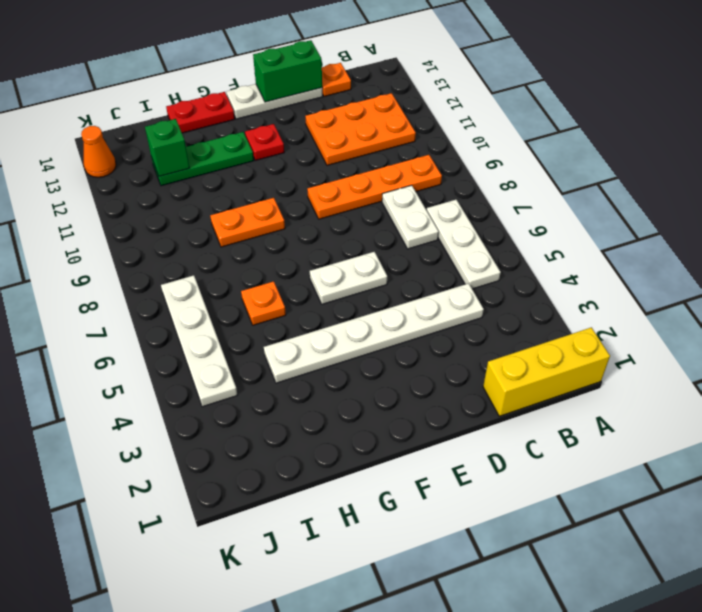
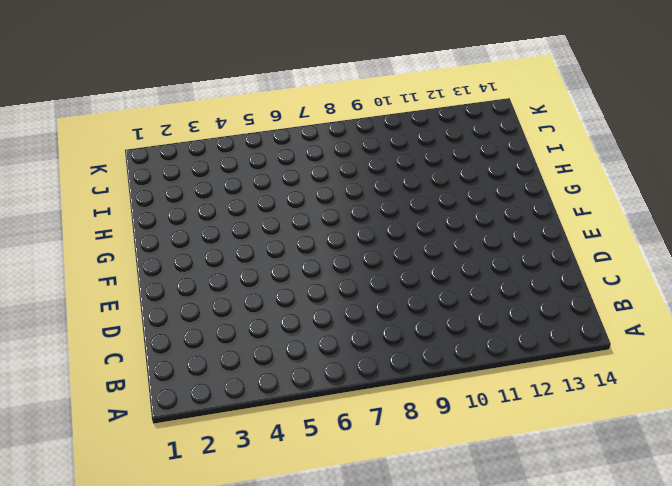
none -> yellow 1x3 brick [483,327,610,416]
none -> white 1x3 plate [427,200,501,289]
none -> orange 1x4 plate [307,155,442,219]

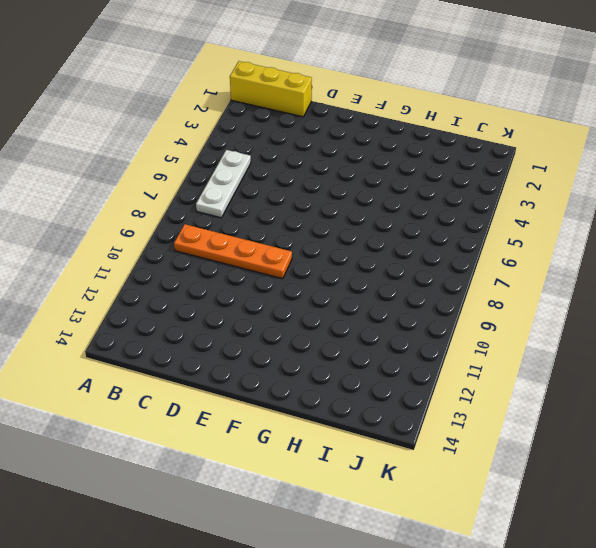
none -> orange 2x3 plate [305,93,416,165]
none -> white 1x6 plate [264,283,484,383]
none -> white 1x2 plate [382,185,439,249]

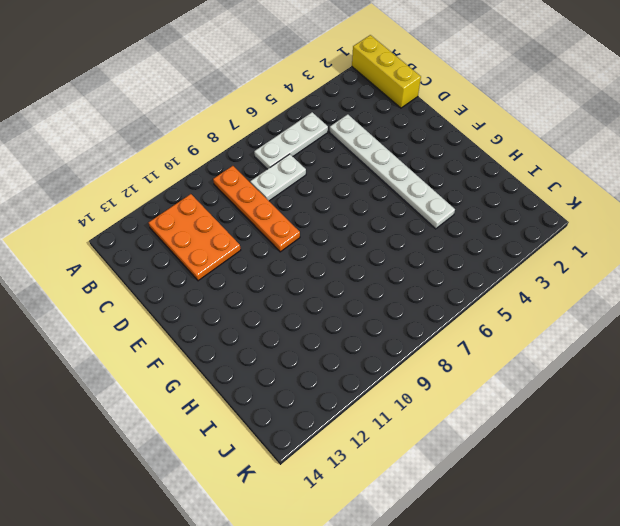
none -> orange 1x1 plate [322,63,351,96]
none -> white 1x3 plate [226,84,323,119]
none -> white 1x2 plate [310,252,387,304]

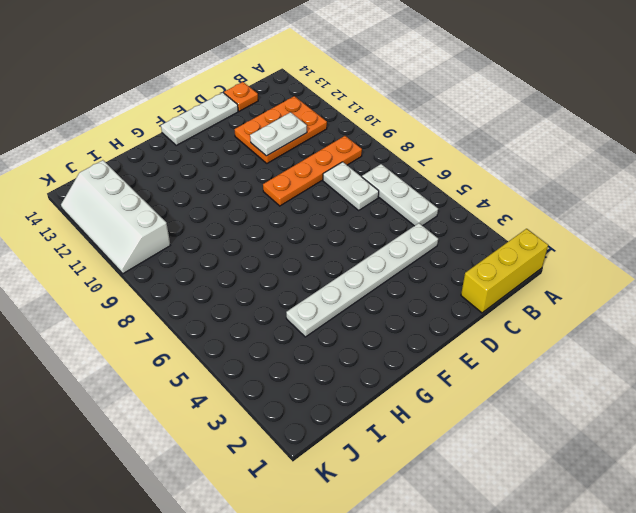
white 1x2 plate [250,112,307,156] -> white 1x2 plate moved to [310,252,387,304]
white 2x4 slope [61,160,170,274] -> orange 1x1 cone [81,126,116,177]
none -> red 1x1 plate [245,124,284,161]
none -> orange 1x2 plate [210,198,285,247]
none -> green 1x3 plate [151,132,254,186]

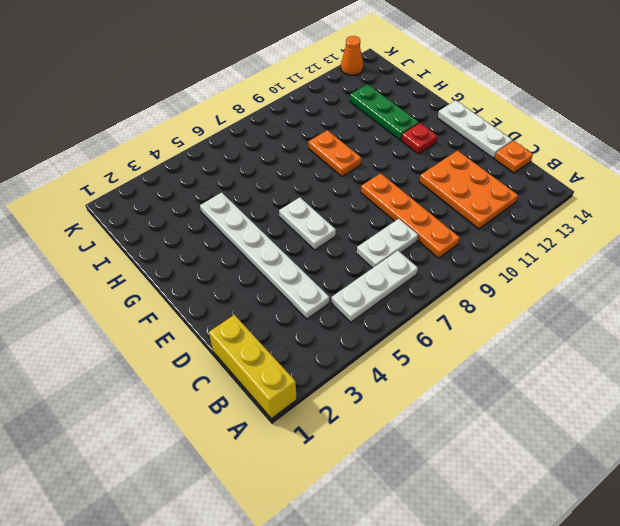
none -> red 1x2 plate [166,92,235,133]
none -> orange 1x1 plate [241,281,286,325]
none -> white 1x4 plate [161,275,237,407]

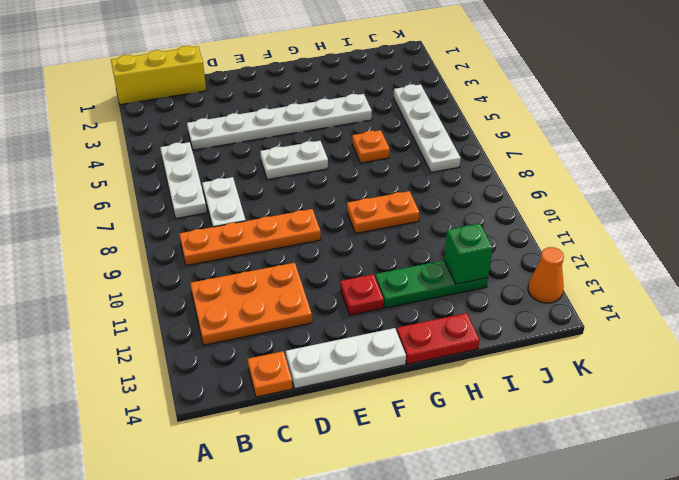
none -> green 1x2 brick [253,40,322,102]

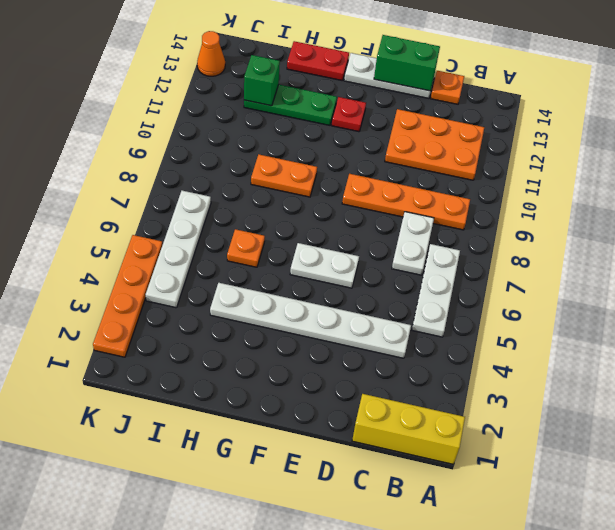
orange 1x4 plate [93,235,163,357] -> none

